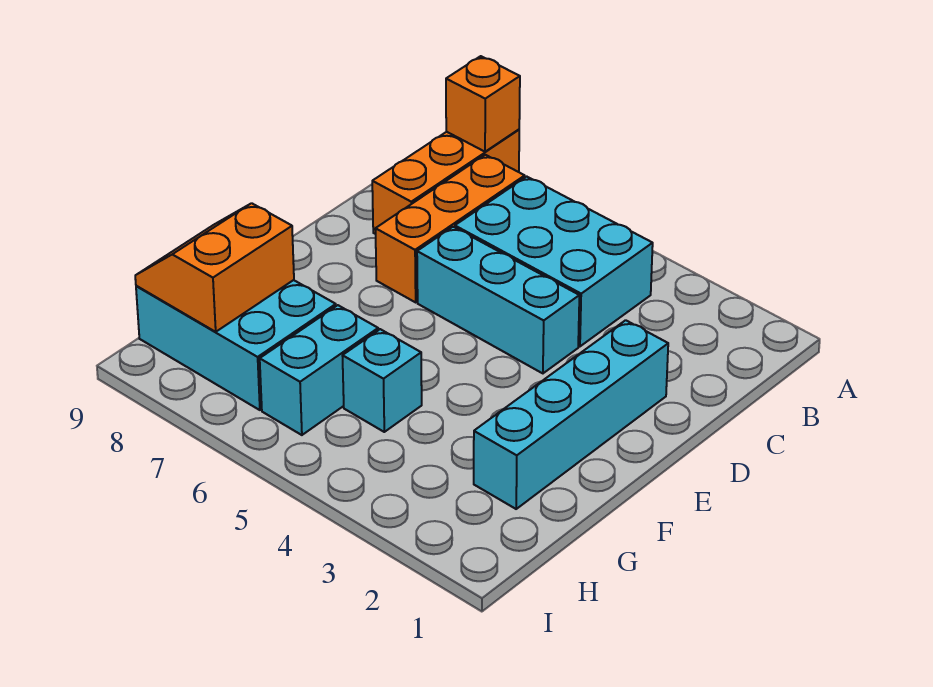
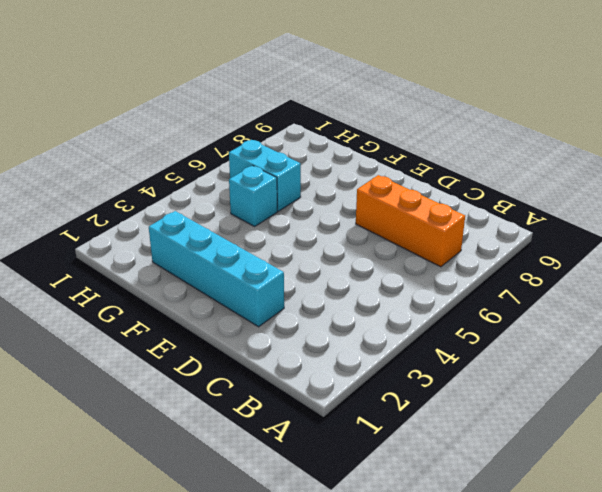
none -> orange 1x3 brick [372,130,519,234]
none -> cyan 2x3 brick [455,177,653,346]

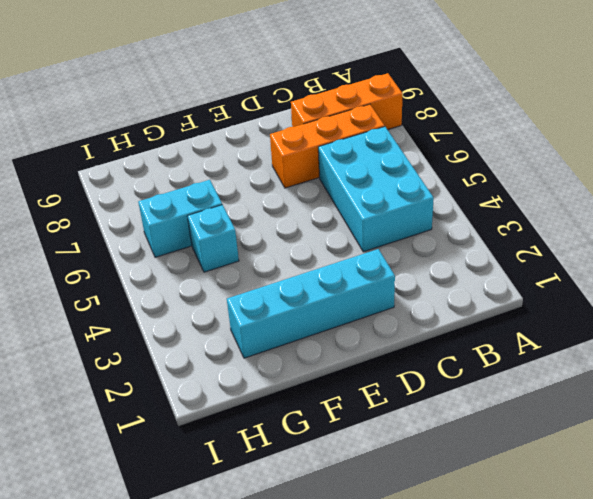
none -> cyan 1x3 brick [417,227,579,373]
none -> cyan 2x3 brick [136,280,336,410]

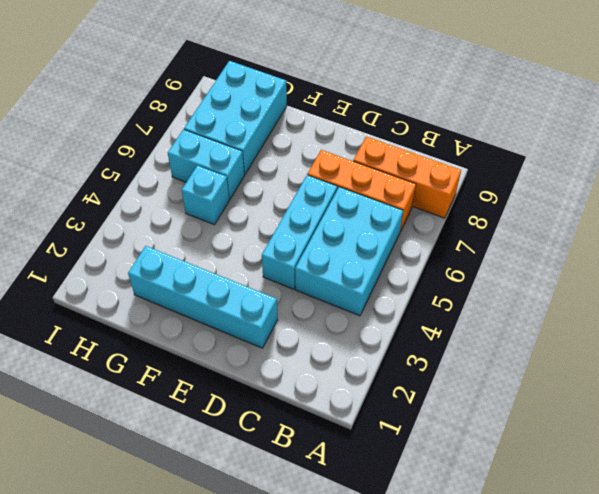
none -> orange 1x1 brick [446,56,520,152]
none -> orange 2x2 slope [135,203,294,332]

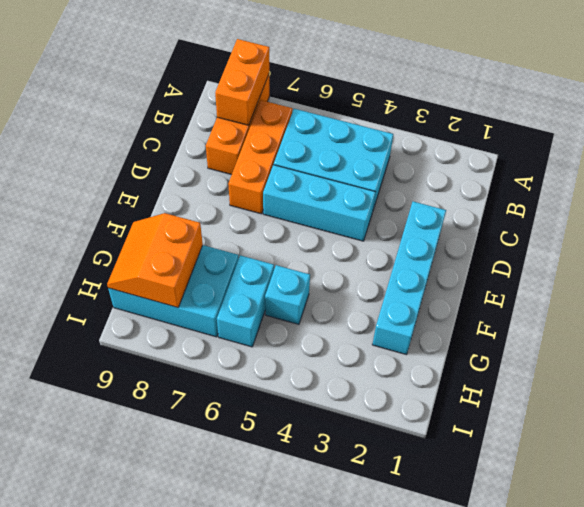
orange 1x2 brick [215,39,269,125] -> orange 1x1 brick [446,56,520,152]

